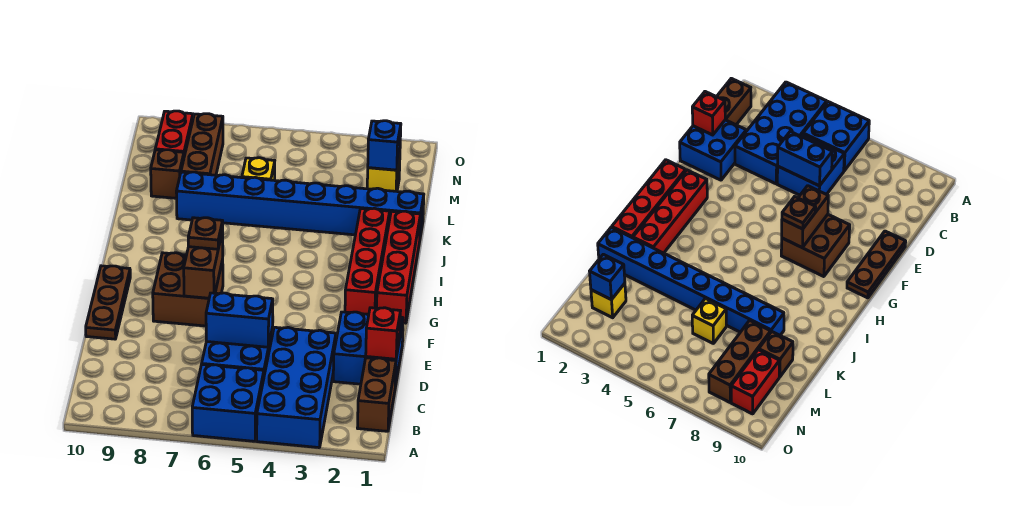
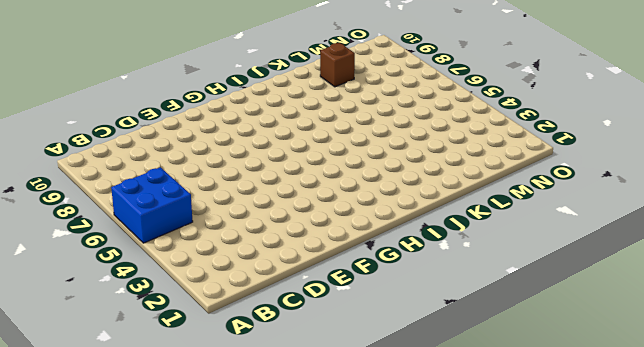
none -> blue 2x4 brick [257,327,336,448]
none -> brown 1x2 brick [358,358,396,431]
none -> blue 2x2 brick [202,328,273,375]

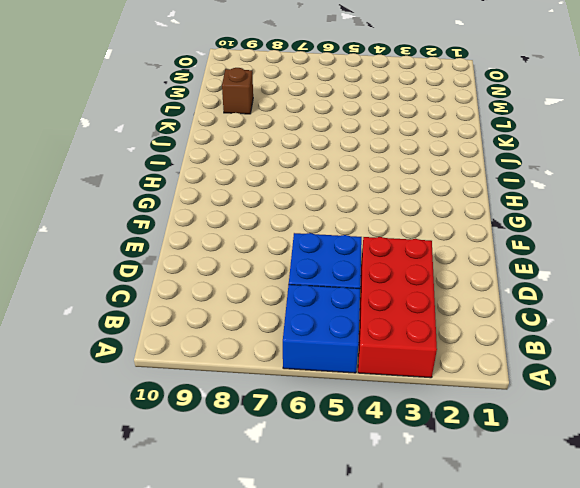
red 2x4 brick [358,237,437,378] -> blue 2x4 brick [257,327,336,448]
none -> brown 1x2 brick [358,358,396,431]
none -> blue 2x2 brick [333,312,403,387]
none -> brown 1x3 plate [86,266,130,339]

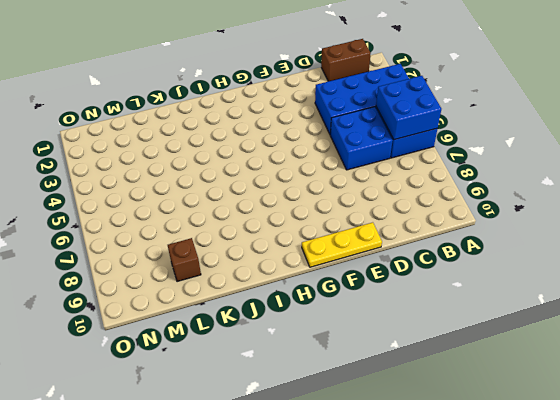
blue 2x2 brick [376,76,441,140] -> blue 2x2 brick moved to [333,312,403,387]
yellow 1x3 plate [302,222,382,267] -> brown 1x3 plate [86,266,130,339]
none -> brown 2x2 brick [153,253,223,326]
none -> red 1x4 brick [377,211,420,323]
none -> red 1x4 brick [345,208,390,314]

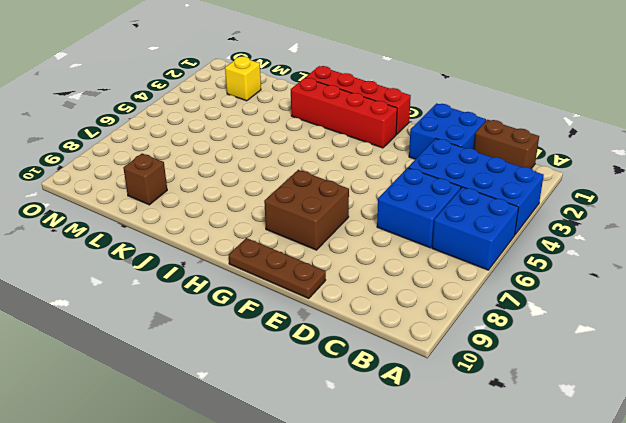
none -> blue 1x8 brick [176,172,424,236]
none -> yellow 1x1 brick [242,158,275,180]
none -> brown 1x3 brick [181,114,223,175]

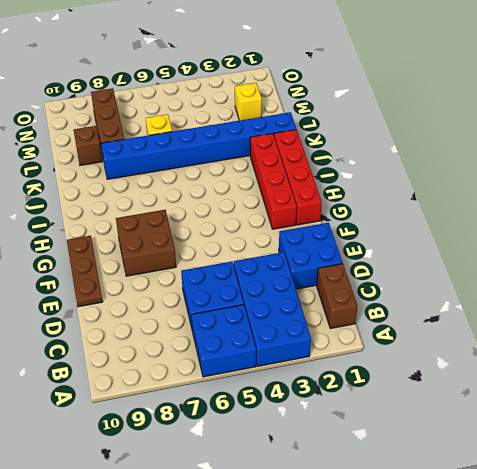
none -> red 1x2 brick [155,111,193,156]
none -> red 1x1 brick [366,308,400,359]
none -> blue 1x2 brick [206,293,273,347]

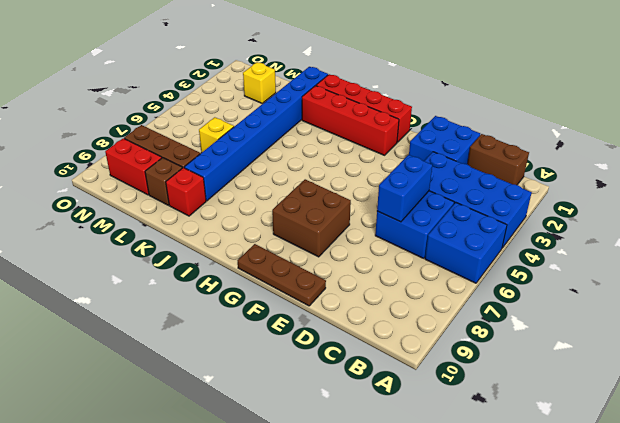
red 1x1 brick [166,168,206,216] -> red 1x1 brick moved to [366,308,400,359]
none -> brown 1x2 brick [184,231,223,298]
none -> blue 1x1 brick [368,121,401,170]
none -> brown 1x1 plate [188,218,223,249]

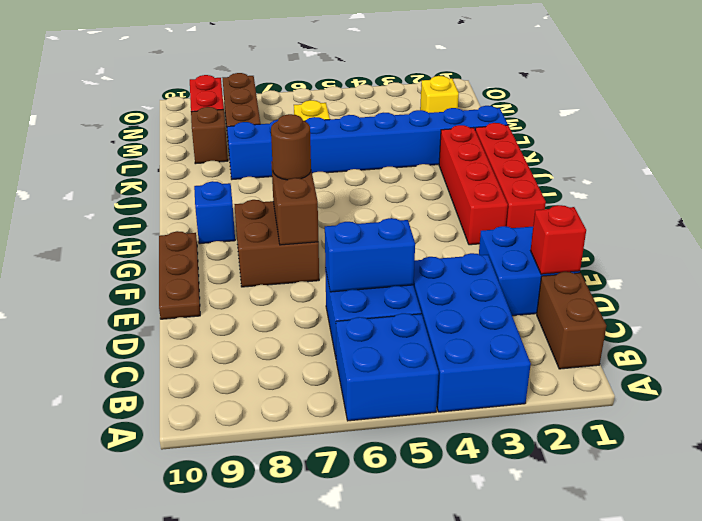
brown 1x1 round brick [271,114,311,180] -> brown 1x1 plate [188,218,223,249]
blue 1x1 brick [194,181,235,244] -> blue 1x1 brick moved to [368,121,401,170]

